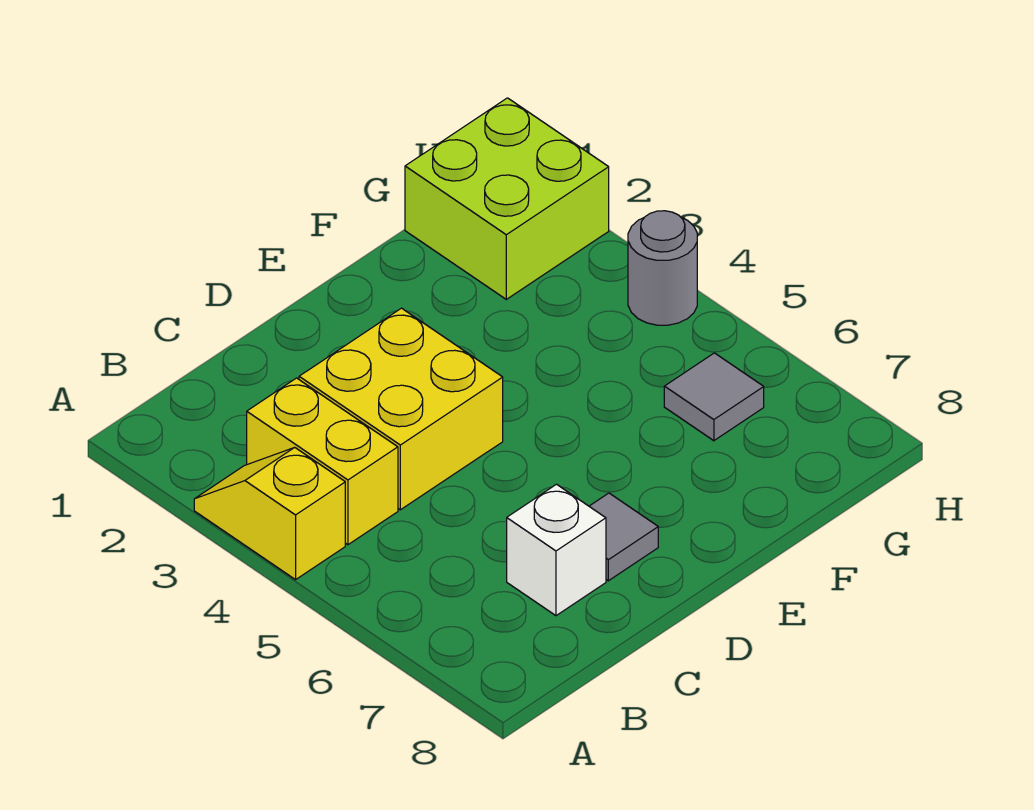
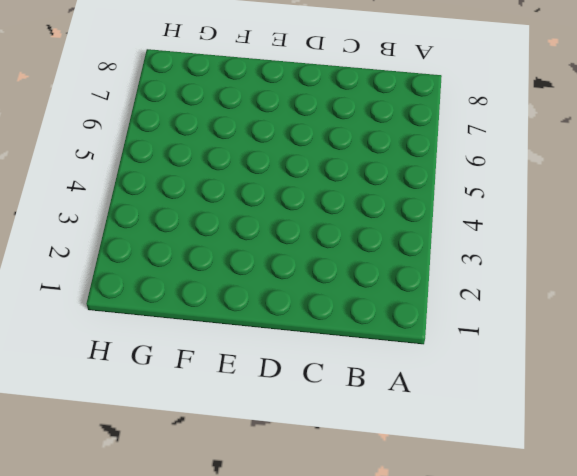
none -> yellow 1x2 slope [194,447,345,580]
none -> yellow 1x2 brick [247,378,398,545]

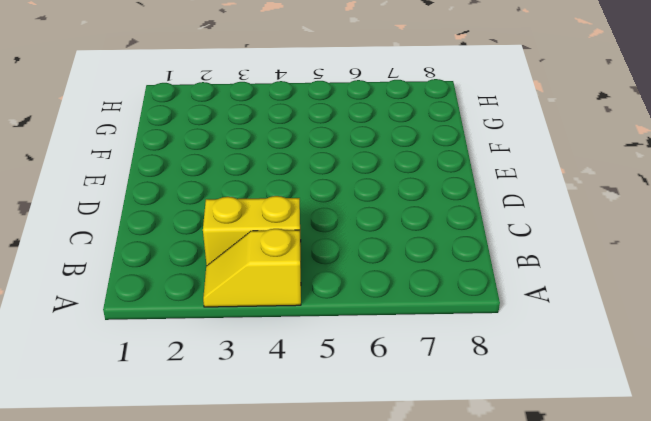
none -> yellow 2x2 brick [299,308,503,510]
none -> white 1x1 brick [507,484,606,616]

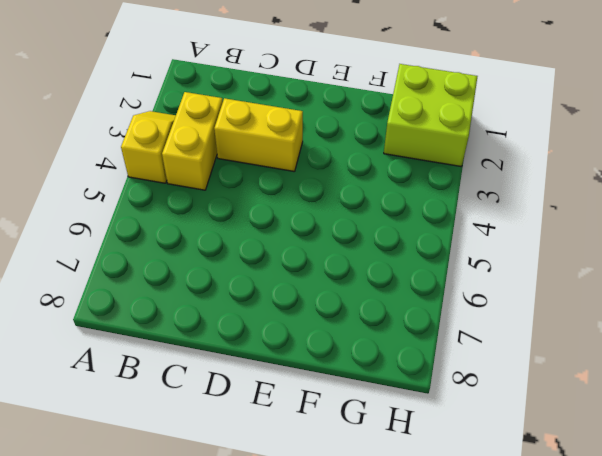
yellow 1x2 brick [214,98,303,172] -> yellow 2x2 brick [299,308,503,510]
none -> white 1x1 brick [507,484,606,616]
none -> grey 1x1 tile [589,493,658,581]

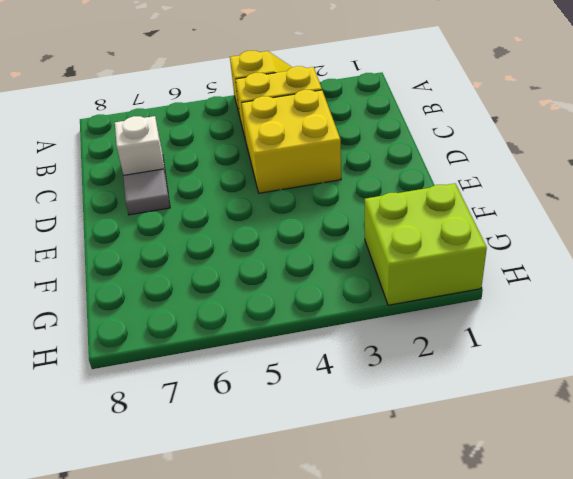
none -> grey 1x1 tile [664,353,764,441]
none -> grey 1x1 round brick [628,211,697,325]

